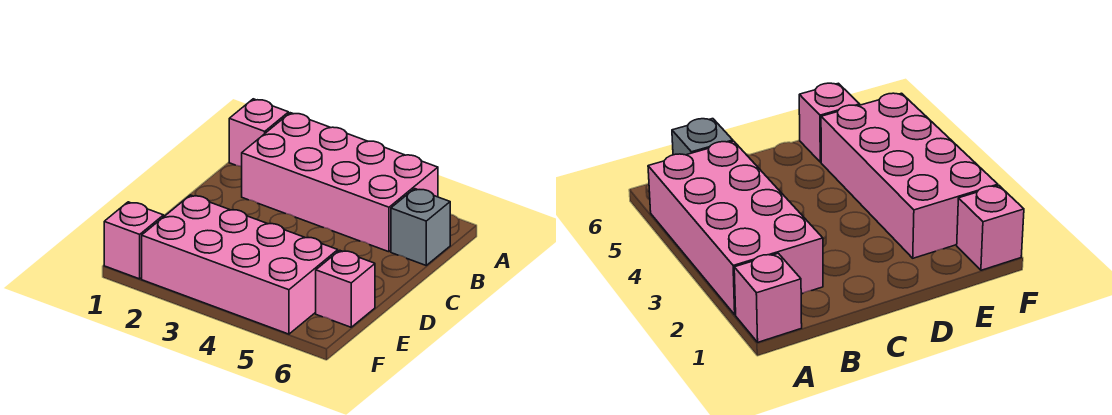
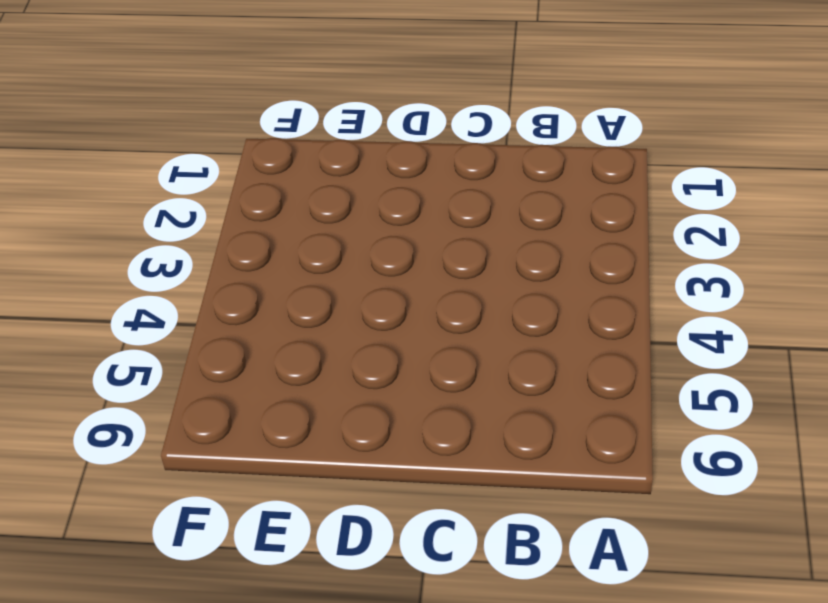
none -> pink 1x1 brick [229,99,289,167]
none -> pink 2x4 brick [242,113,438,252]

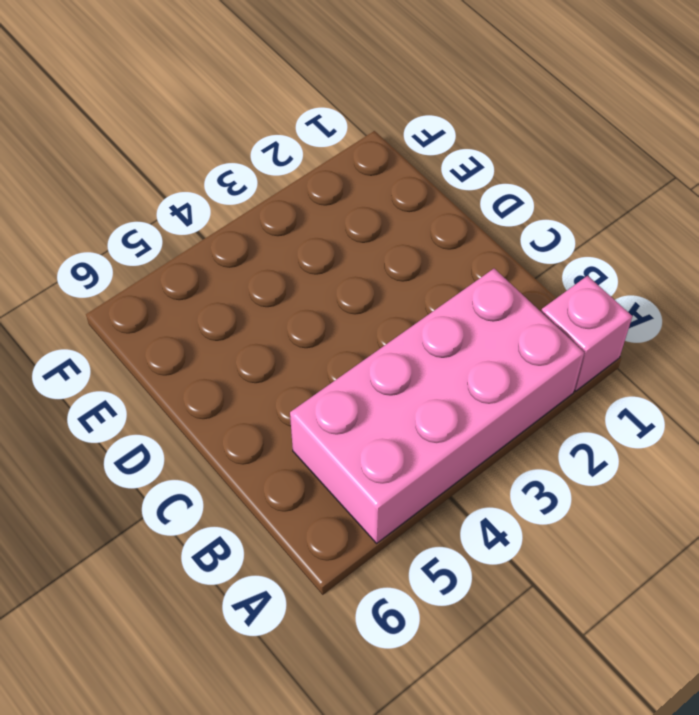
none -> grey 1x1 brick [391,189,450,265]
none -> pink 2x4 brick [142,195,338,334]

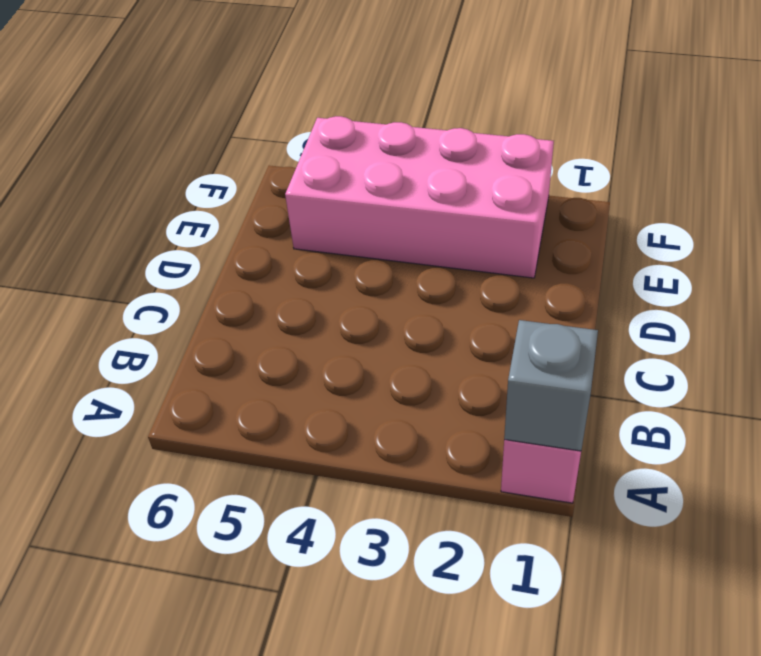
grey 1x1 brick [504,320,598,451] -> grey 1x1 brick moved to [391,189,450,265]
none -> pink 2x4 brick [242,113,438,252]
none -> pink 1x1 brick [316,250,375,327]

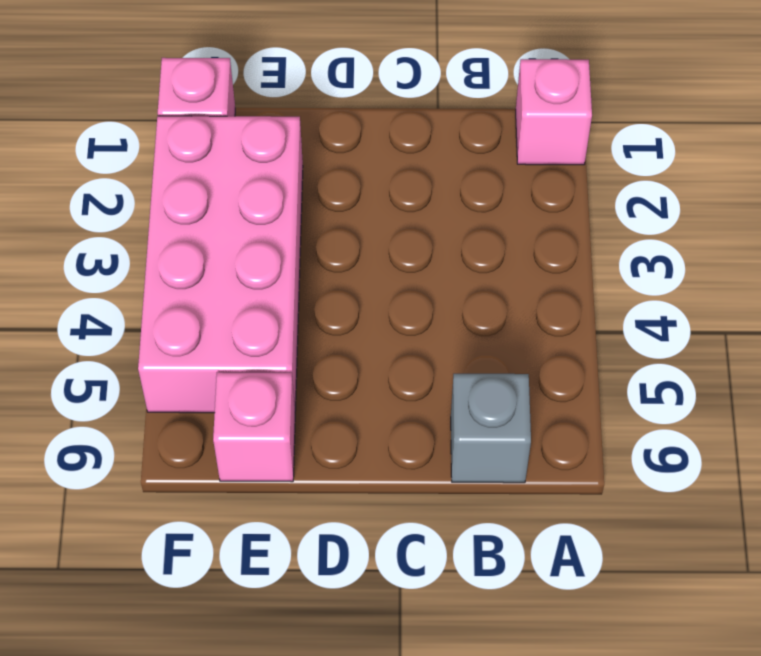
none -> pink 2x4 brick [242,113,438,252]

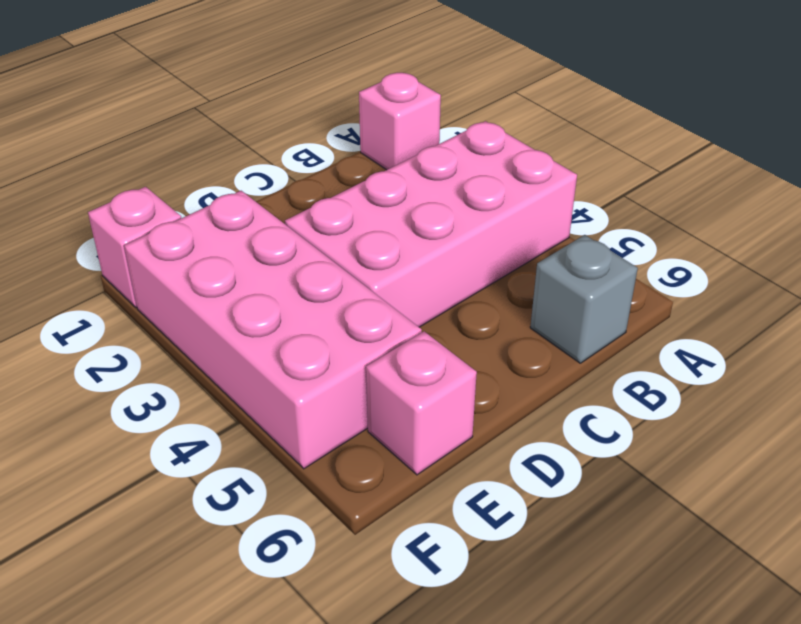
pink 2x4 brick [285,121,577,327] -> pink 2x4 brick turned to [242,113,438,252]

